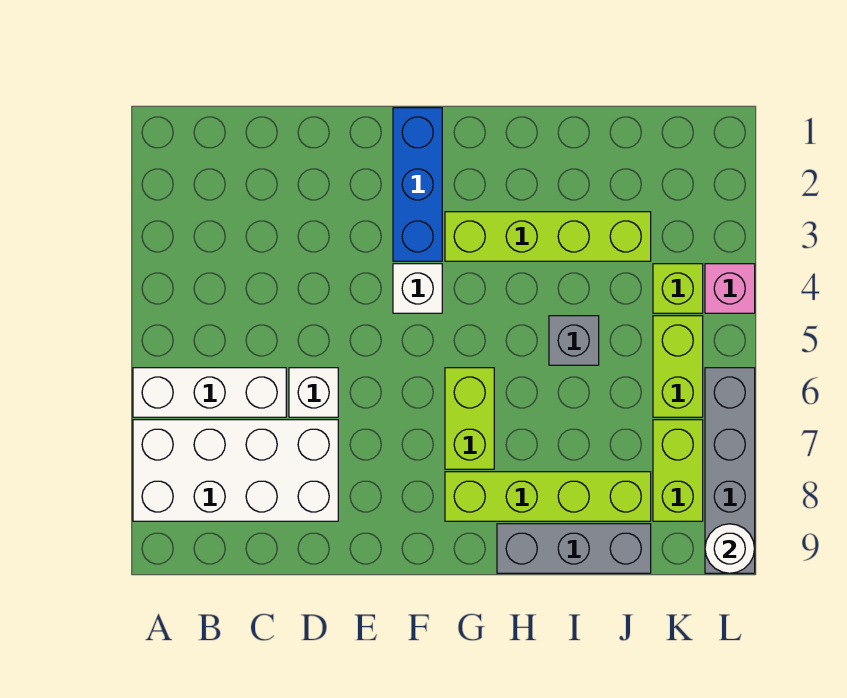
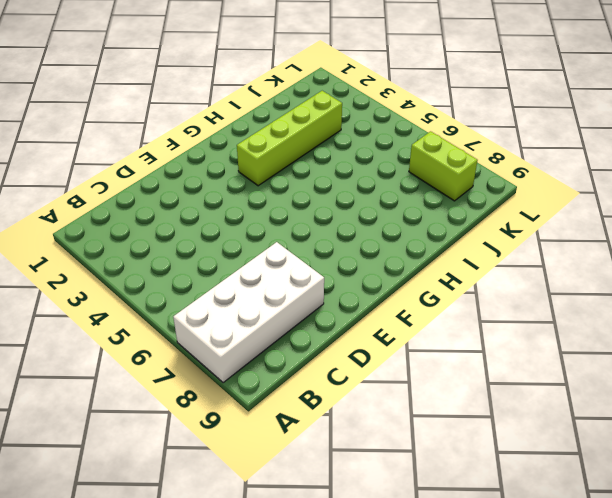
none -> white 1x3 brick [133,368,286,417]
none -> white 1x1 brick [289,368,338,417]
none -> blue 1x3 brick [393,108,442,261]

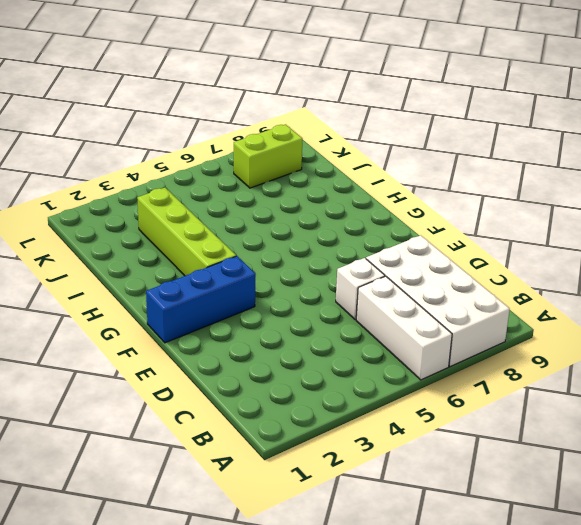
none -> white 1x1 brick [393,264,442,313]
none -> lime 1x2 brick [445,368,494,469]
none -> lime 1x4 brick [445,472,651,521]

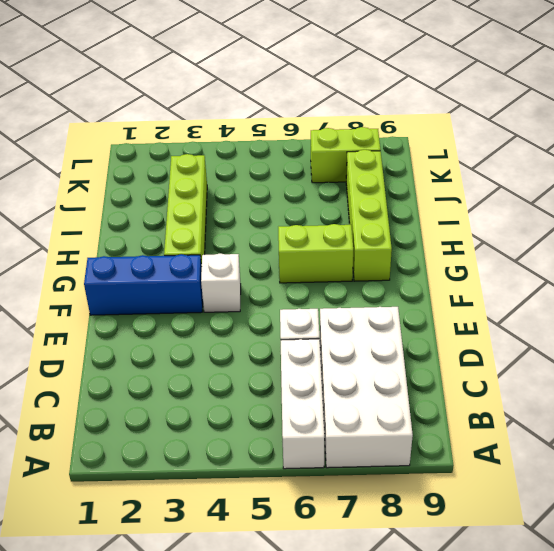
none -> grey 1x3 brick [497,524,651,573]
none -> grey 1x1 brick [549,316,599,365]
none -> lime 1x1 brick [653,264,703,313]

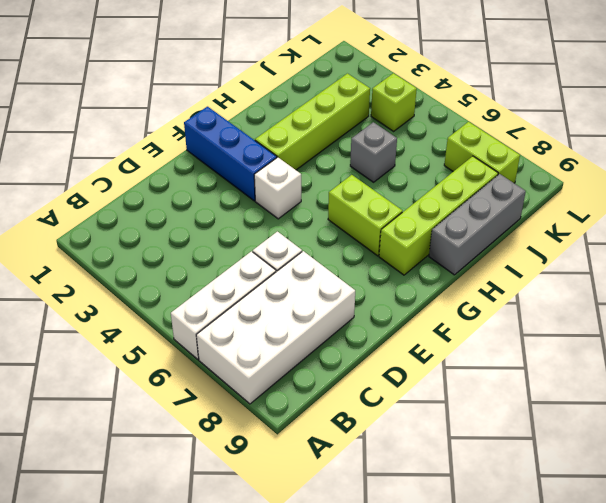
none -> lime 1x2 brick [653,316,703,417]
none -> pink 1x1 brick [705,264,755,313]
none -> grey 1x4 brick [705,368,755,573]

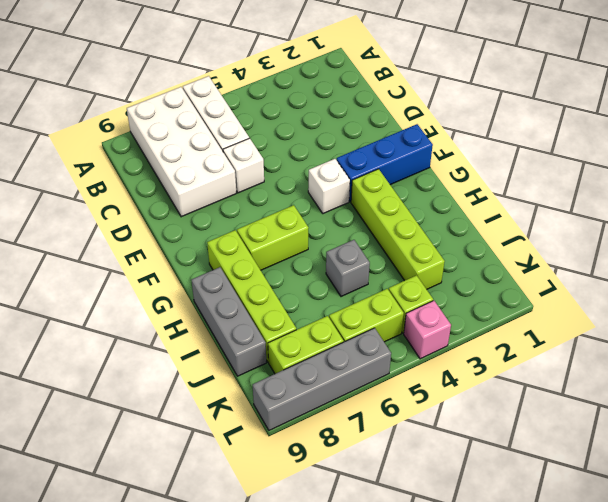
none -> white 1x1 round brick [705,524,755,573]

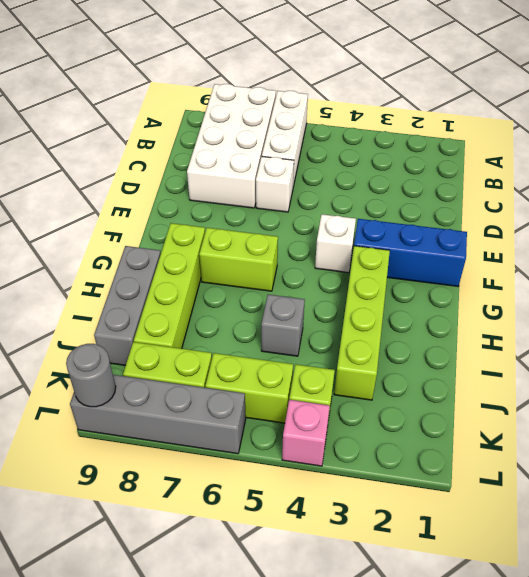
grey 1x1 round brick [66,344,116,407] -> white 1x1 round brick [705,524,755,573]

